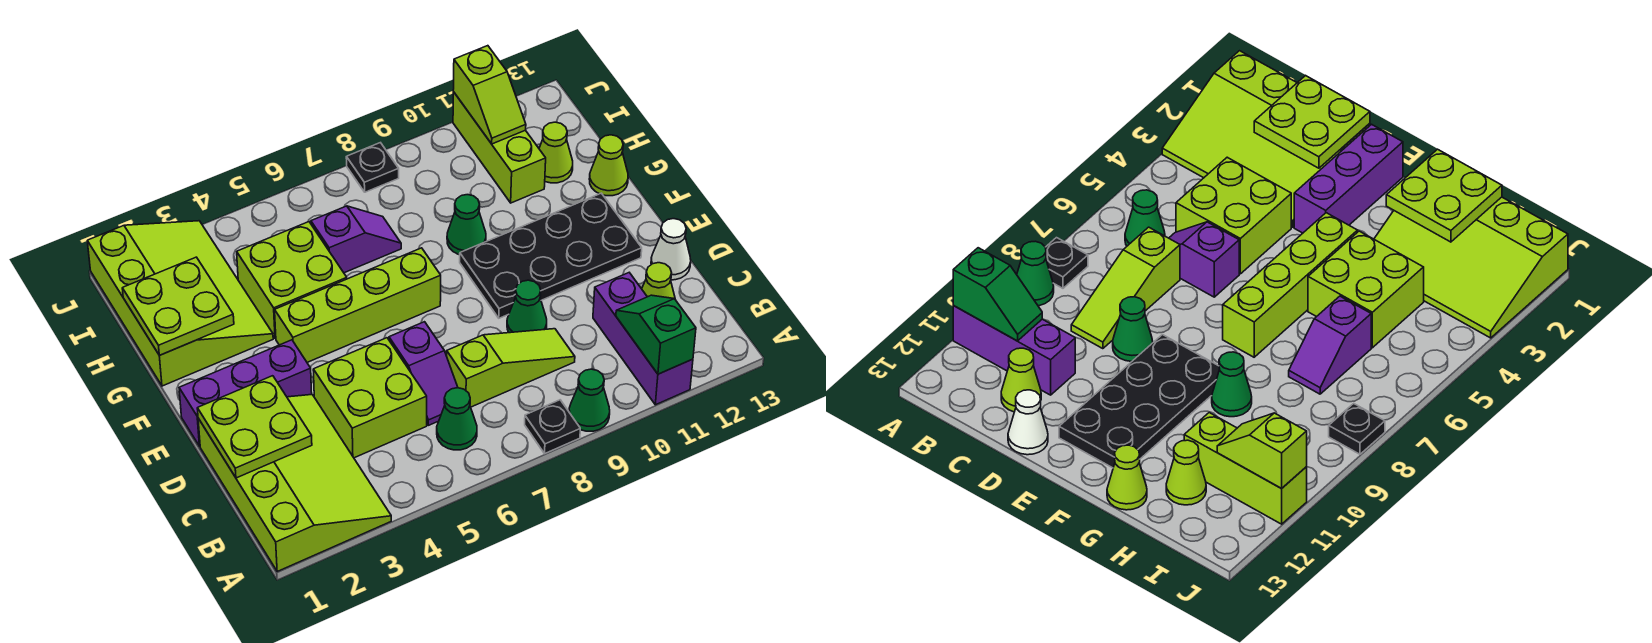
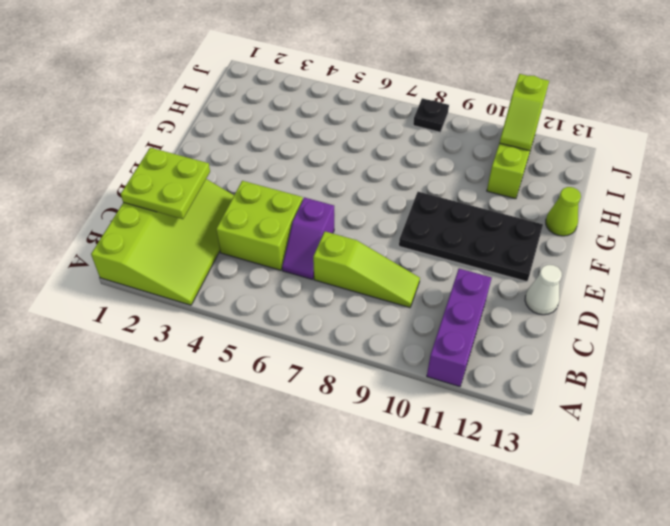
none -> black 1x1 plate [525,400,580,453]
none -> green 1x1 cone [569,369,610,431]
none -> green 1x1 cone [437,388,477,450]

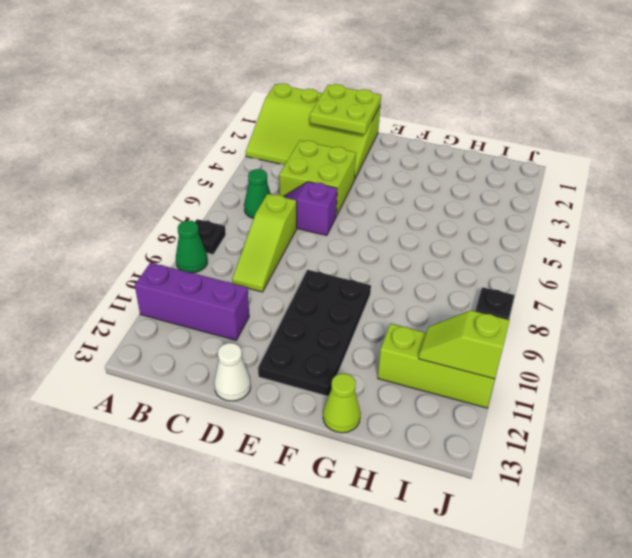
none -> lime 1x1 cone [642,263,675,299]
none -> green 1x1 cone [507,280,547,333]
none -> purple 1x3 brick [179,340,312,446]

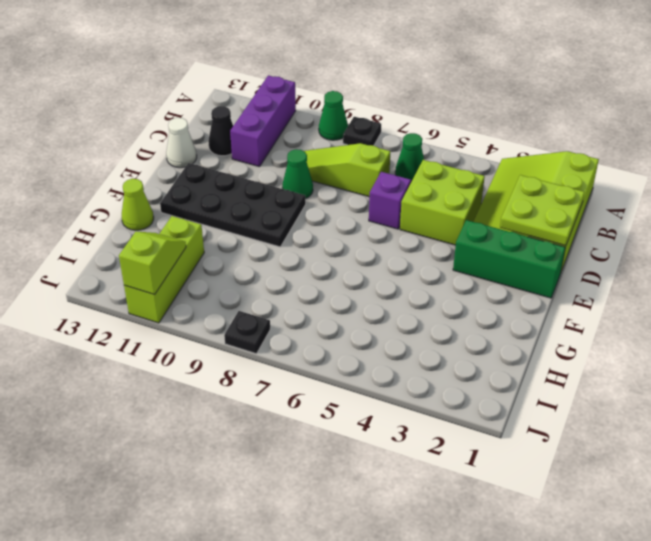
black 1x1 cone [208,106,233,156] -> lime 1x1 cone [642,263,675,299]
green 1x3 brick [453,220,566,298] -> purple 1x3 brick [179,340,312,446]
none -> lime 1x4 brick [275,248,441,362]
none -> lime 3x4 slope [87,221,273,386]
none -> lime 2x2 brick [237,222,347,338]

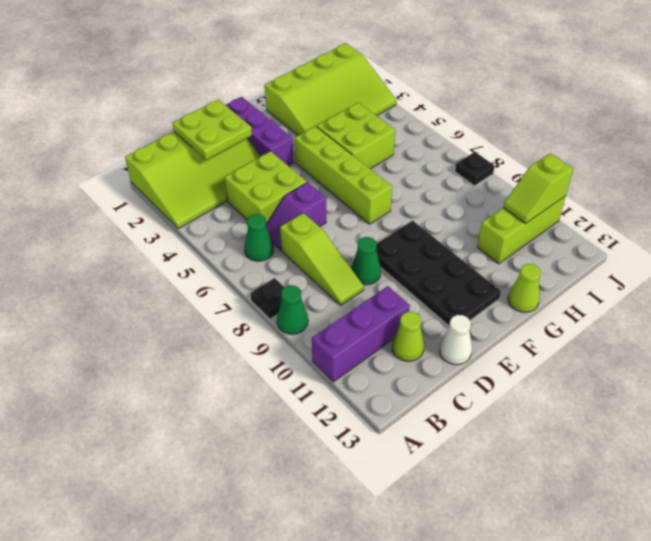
none -> green 1x1 cone [447,195,486,255]
none -> purple 1x2 slope [311,206,401,273]
none -> lime 1x1 cone [539,122,573,183]

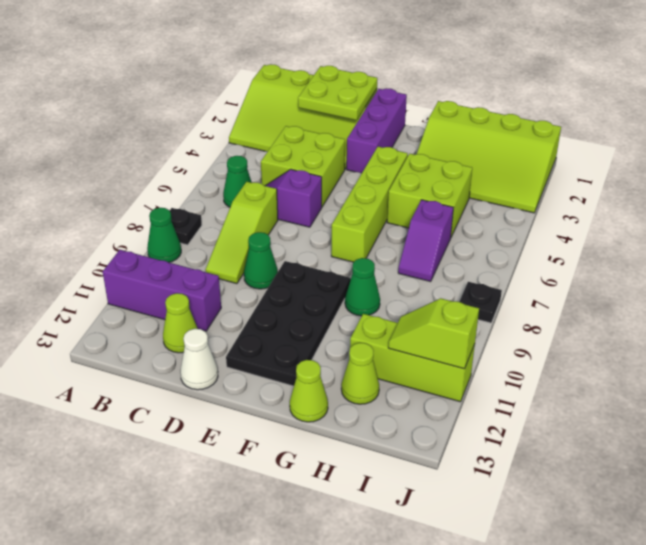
none -> green 1x2 slope [616,295,696,374]
none -> lime 2x2 plate [122,257,234,355]

